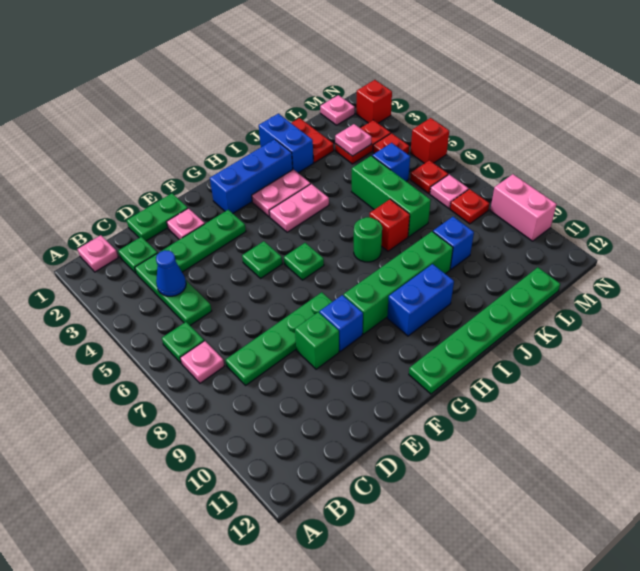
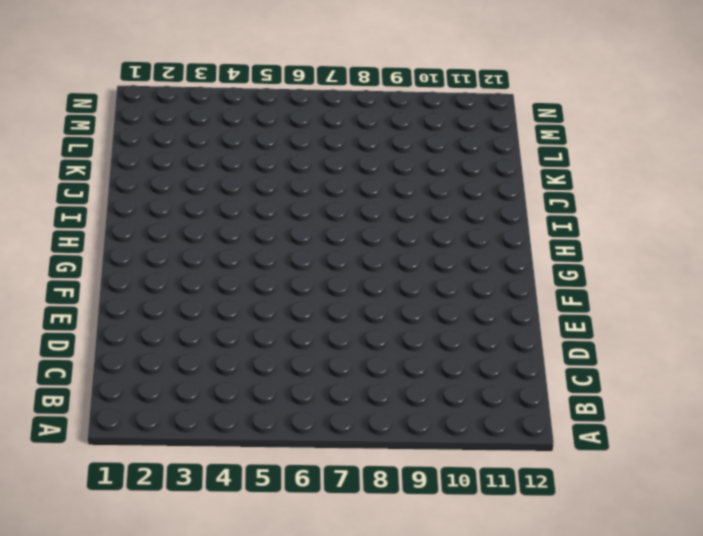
none -> pink 1x1 plate [78,235,118,272]
none -> green 1x1 plate [162,322,204,363]
none -> pink 1x1 plate [180,341,224,383]
none -> green 1x1 plate [118,237,157,273]

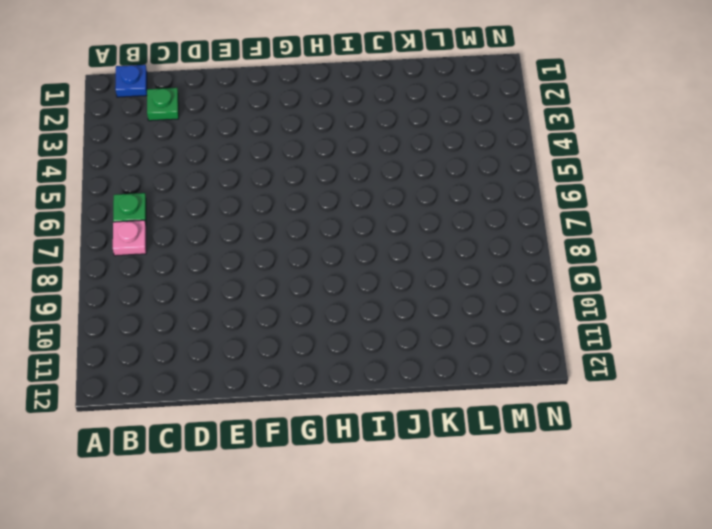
blue 1x1 plate [115,65,147,97] -> pink 1x1 plate [78,235,118,272]
none -> green 1x3 plate [135,253,212,325]
none -> green 1x4 plate [226,292,332,385]
none -> green 1x2 plate [127,193,188,241]
none -> green 1x3 plate [160,210,246,272]

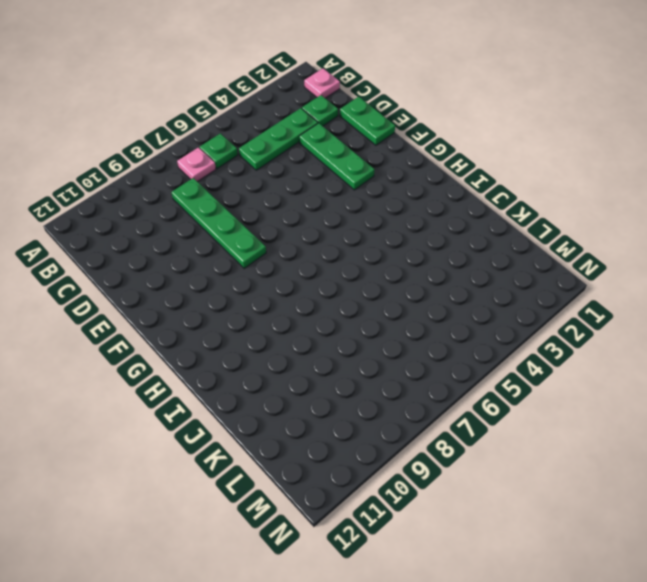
none -> pink 1x1 plate [167,208,205,240]
none -> green 1x1 brick [295,312,339,369]
none -> green 1x1 plate [242,241,282,279]
none -> blue 1x1 brick [320,295,363,351]

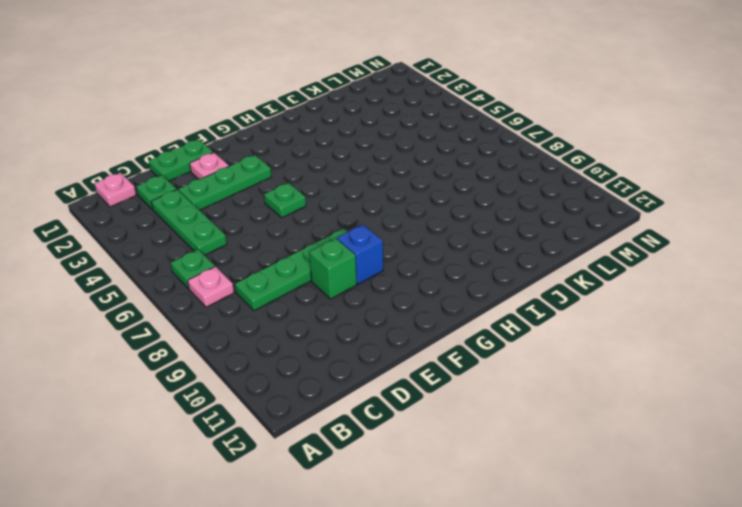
none -> blue 1x3 brick [210,139,293,213]
none -> green 1x1 plate [284,243,324,280]
none -> green 1x4 brick [344,231,453,334]
none -> green 1x6 plate [409,267,560,394]

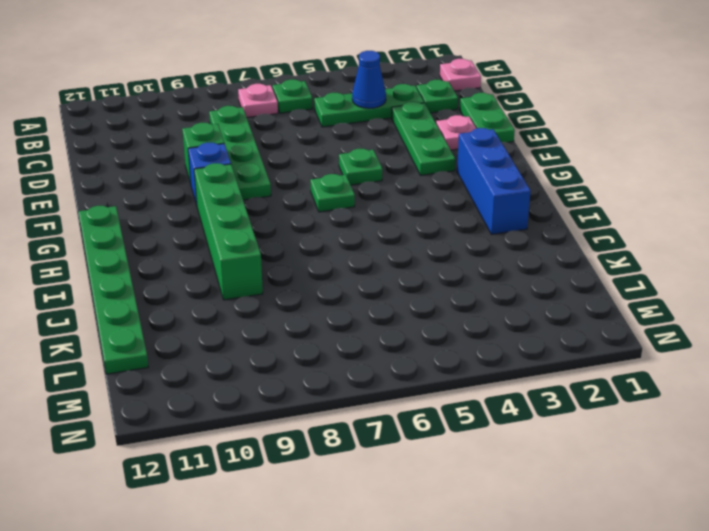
none -> pink 1x2 plate [252,169,310,217]
none -> pink 1x2 plate [269,184,329,232]
none -> blue 1x2 brick [387,264,454,336]
none -> green 1x1 round brick [354,217,382,262]

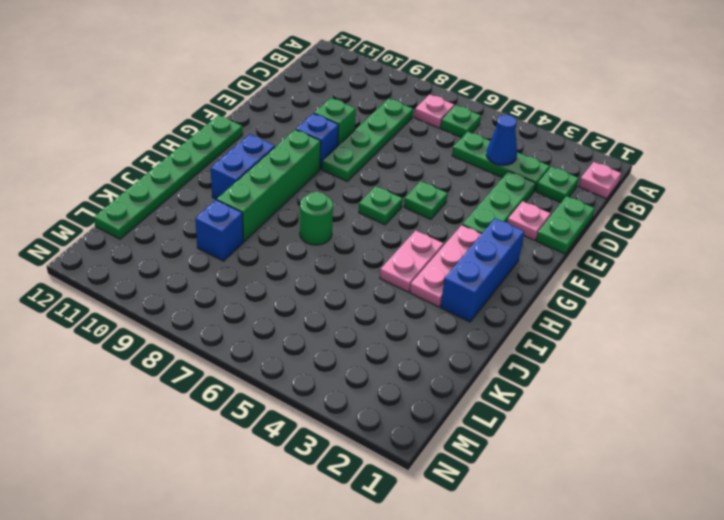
pink 1x3 plate [410,225,481,307] -> pink 1x2 plate [252,169,310,217]
none -> blue 1x2 brick [259,114,313,173]
none -> red 1x1 brick [370,199,410,251]
none -> red 1x2 plate [292,118,334,163]
none -> green 1x3 brick [351,156,431,237]

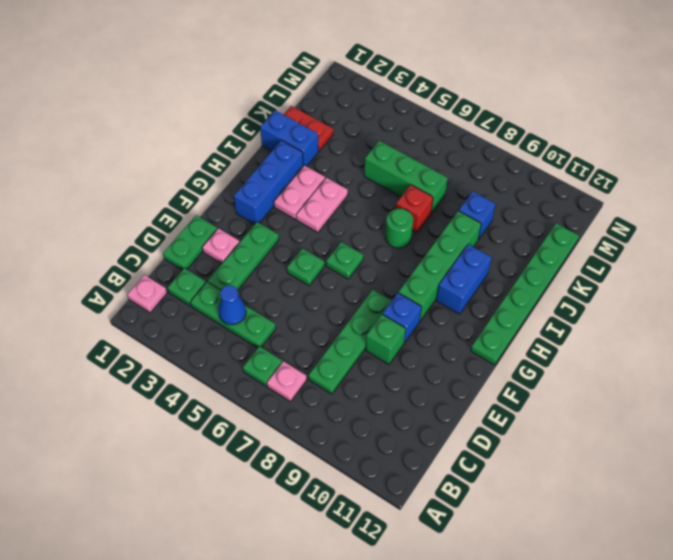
none -> red 1x2 plate [335,120,391,164]
none -> blue 1x1 brick [372,143,410,181]
none -> pink 1x1 plate [320,95,355,125]
none -> red 1x1 plate [373,133,409,154]

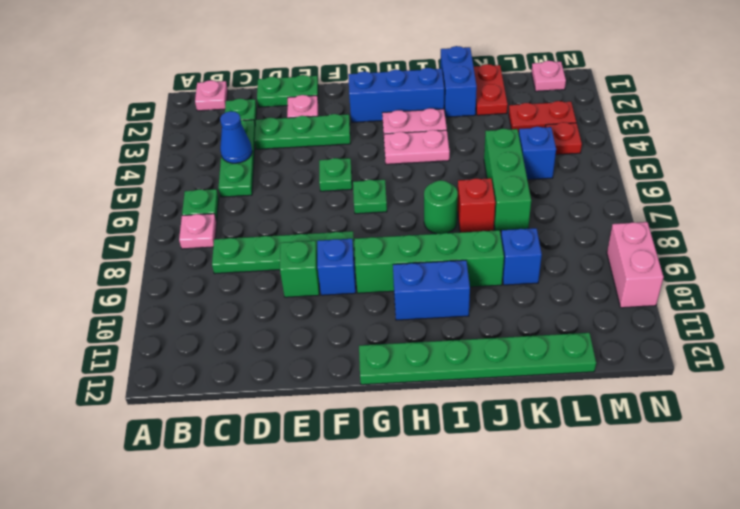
none -> red 1x1 plate [410,160,448,194]
none -> pink 1x1 plate [430,175,469,208]
none -> red 1x1 plate [450,189,489,224]
none -> red 1x1 brick [356,80,392,123]

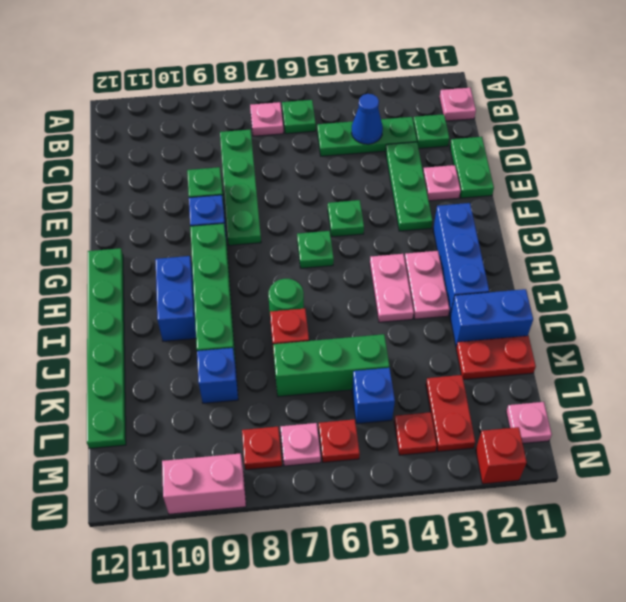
none -> red 1x1 brick [411,118,449,163]
none -> pink 1x1 plate [335,124,371,156]

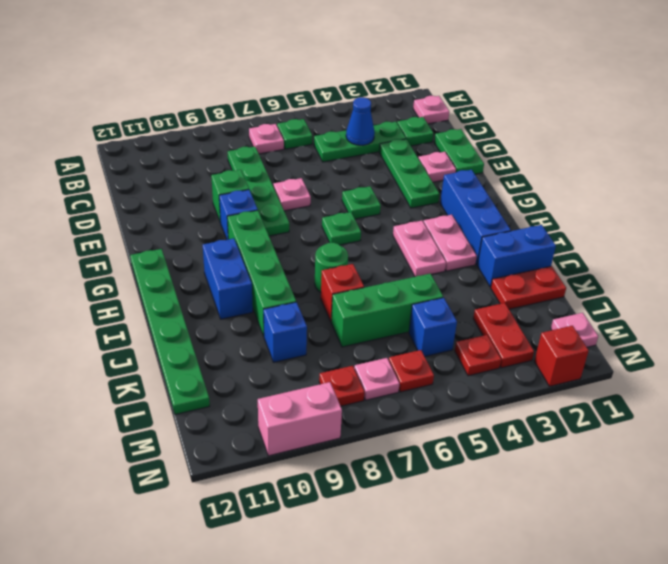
pink 1x1 plate [273,178,311,211] -> pink 1x1 plate moved to [335,124,371,156]
none -> red 1x1 brick [411,118,449,163]

